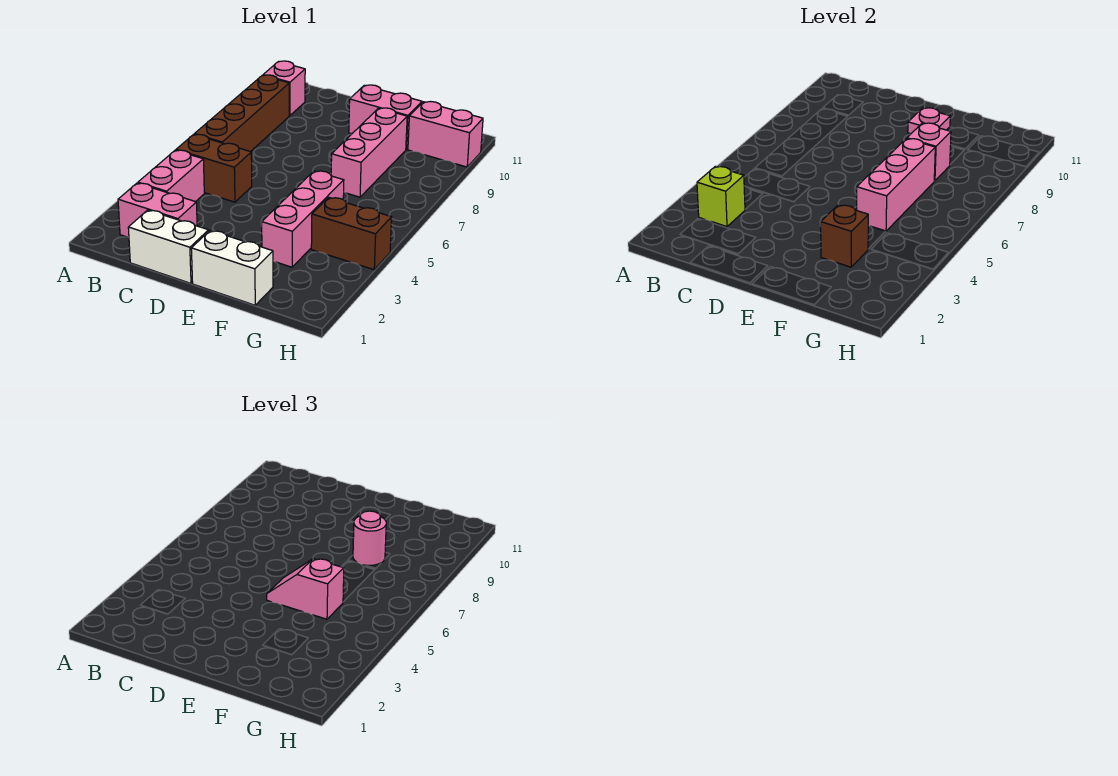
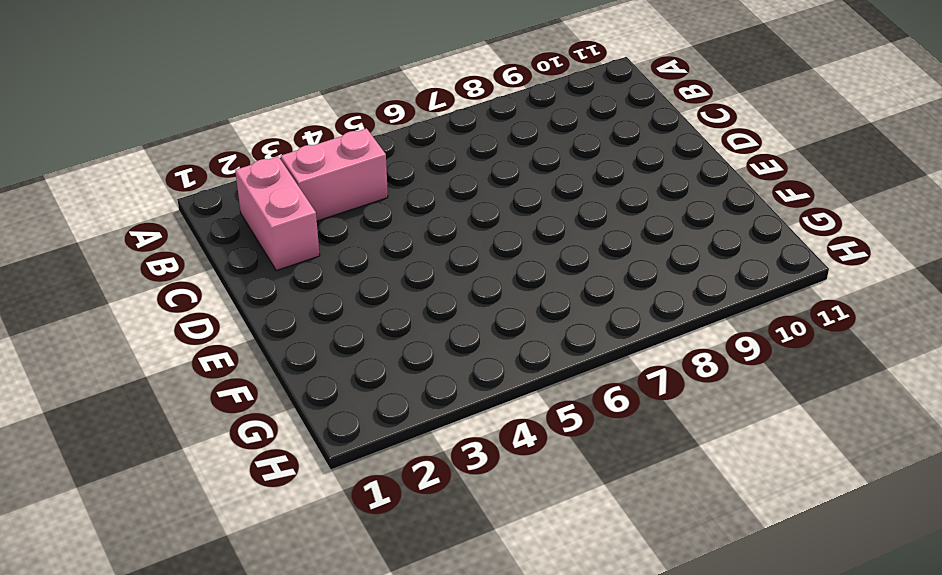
none -> brown 1x2 brick [176,134,252,202]
none -> brown 1x4 brick [194,75,289,152]
none -> pink 1x1 brick [263,61,305,116]

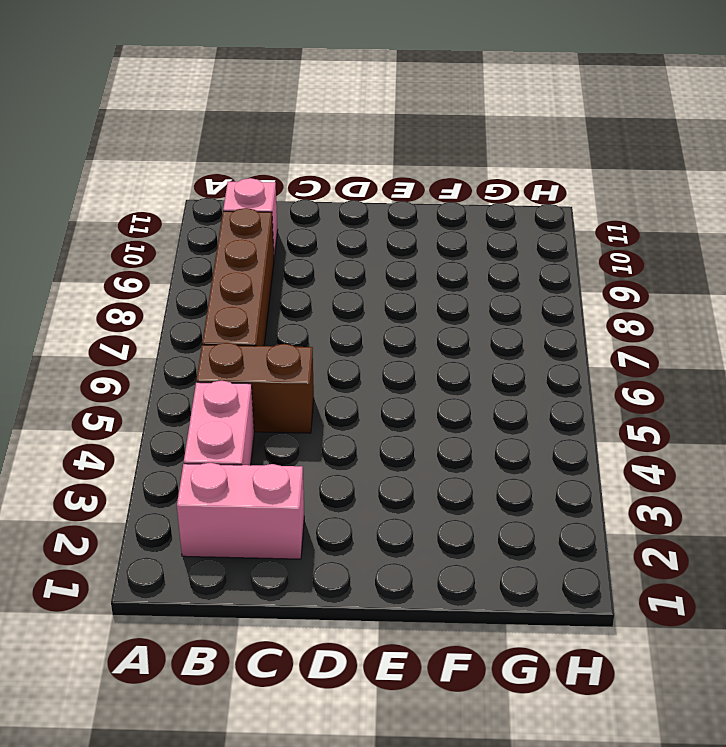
none -> white 1x2 brick [128,210,209,283]
none -> white 1x2 brick [191,230,273,305]
none -> pink 1x2 brick [349,85,422,149]

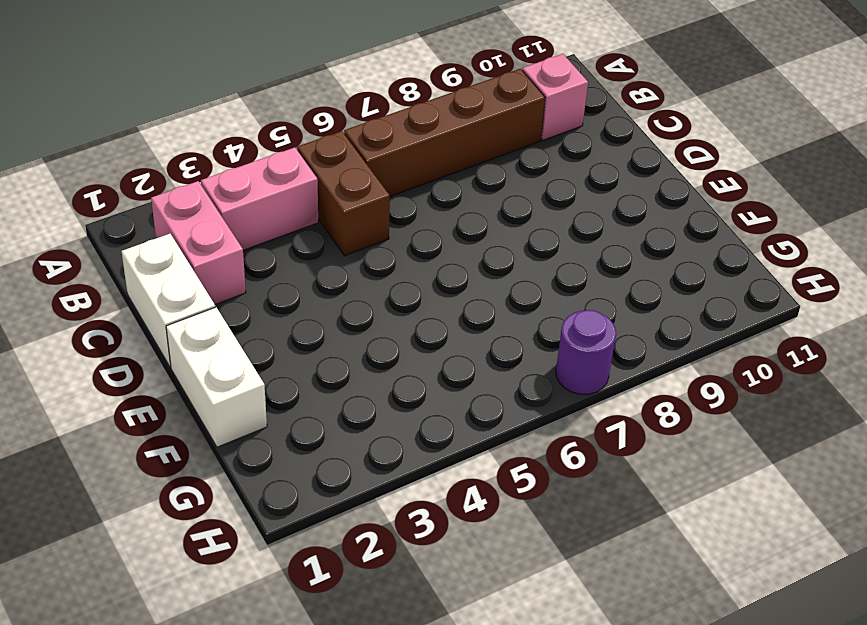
purple 1x1 round brick [556,310,616,394] -> none
none -> pink 1x2 brick [349,85,422,149]
none -> pink 1x3 brick [262,171,344,267]
none -> pink 1x3 brick [331,108,407,197]

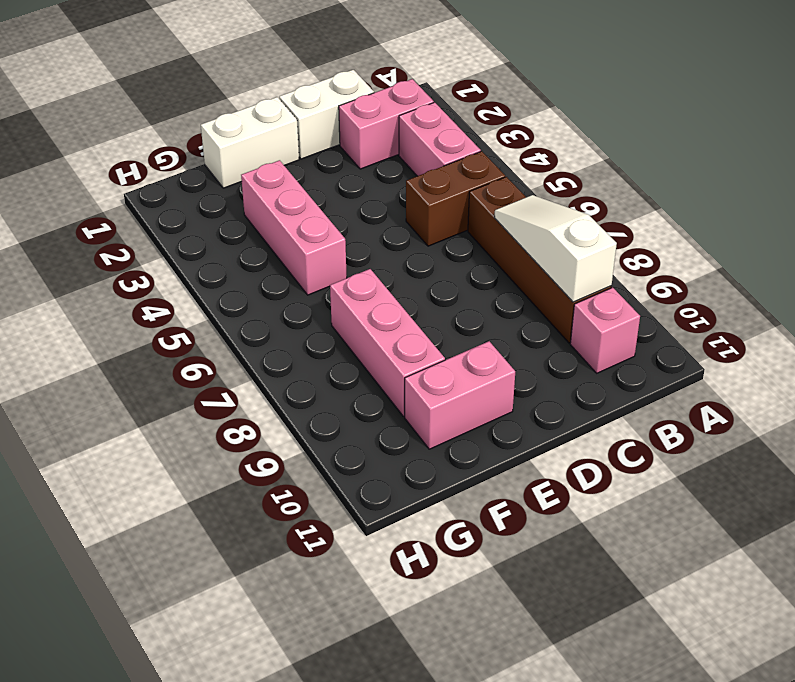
white 1x3 slope [494,195,617,302] -> none
none -> brown 1x2 brick [311,197,392,270]
none -> pink 1x2 brick [408,102,483,167]
none -> lime 1x1 brick [697,166,745,227]

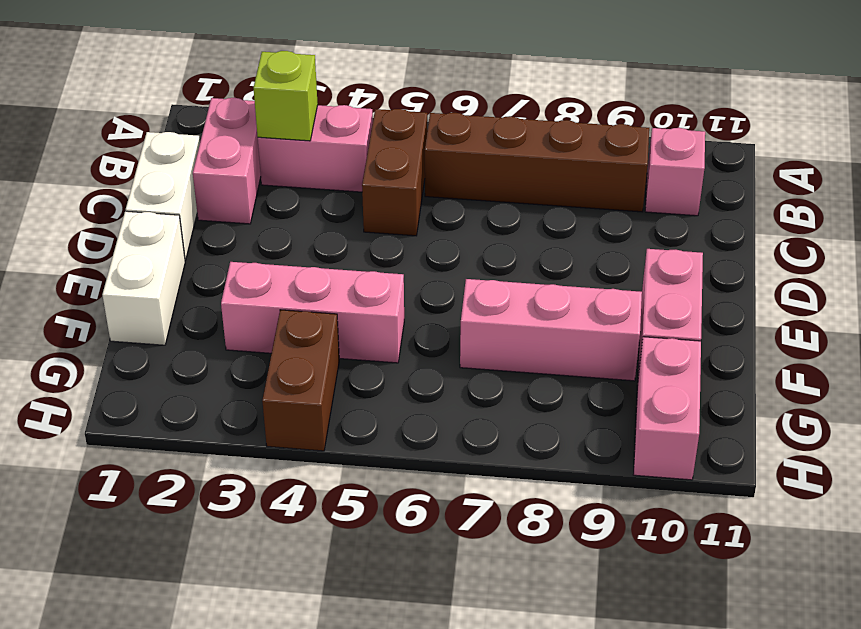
none -> pink 1x1 plate [908,108,950,134]
none -> brown 1x1 brick [821,205,868,267]
none -> pink 1x3 brick [856,139,935,231]

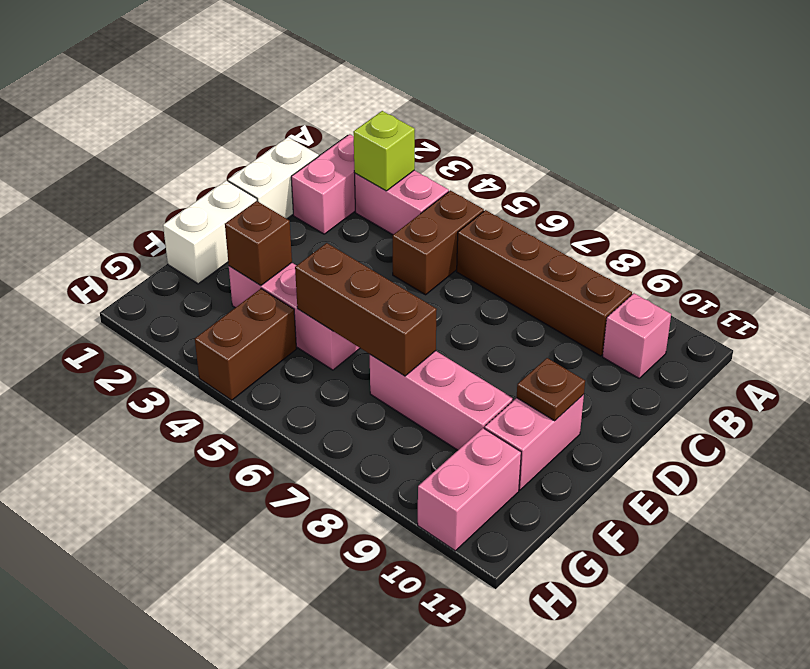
brown 1x1 plate [517,358,585,421] -> pink 1x1 plate [908,108,950,134]
brown 1x3 brick [295,243,437,376] -> pink 1x3 brick [856,139,935,231]
none -> pink 1x1 brick [907,123,951,181]
none -> pink 1x2 slope [267,559,344,619]
none -> pink 1x1 round brick [353,511,386,565]

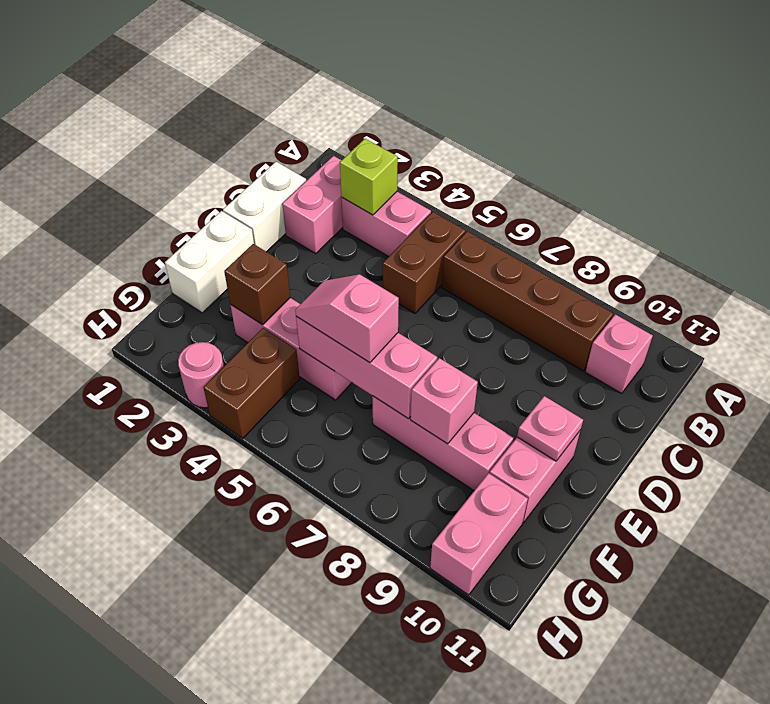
pink 1x2 slope [295,274,399,363] -> pink 1x2 slope turned to [267,559,344,619]
pink 1x1 round brick [178,342,224,408] -> pink 1x1 round brick moved to [353,511,386,565]

